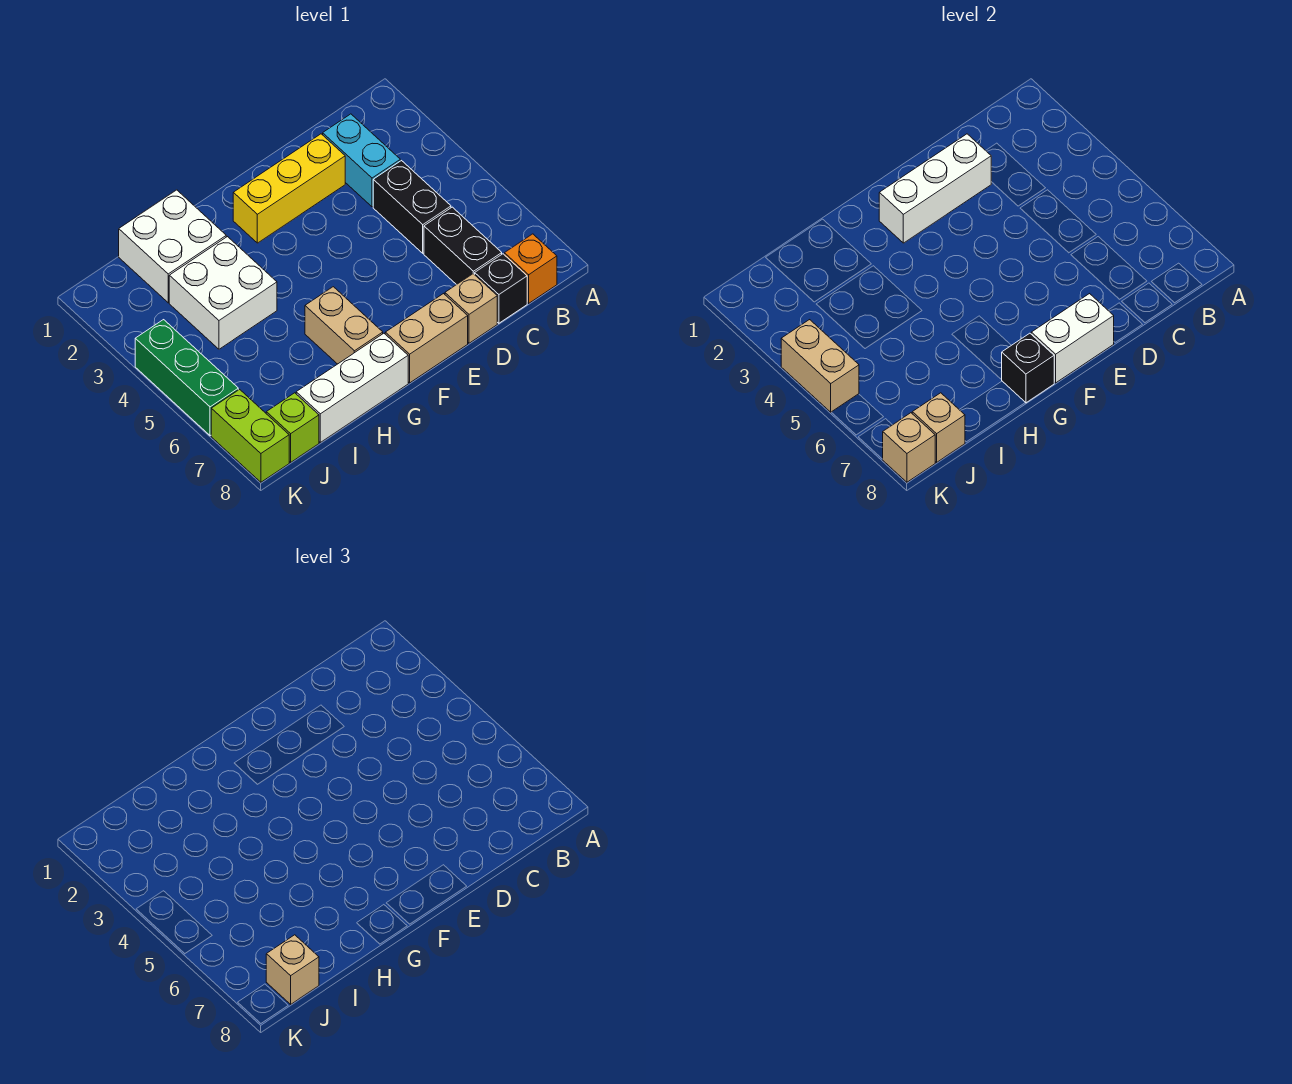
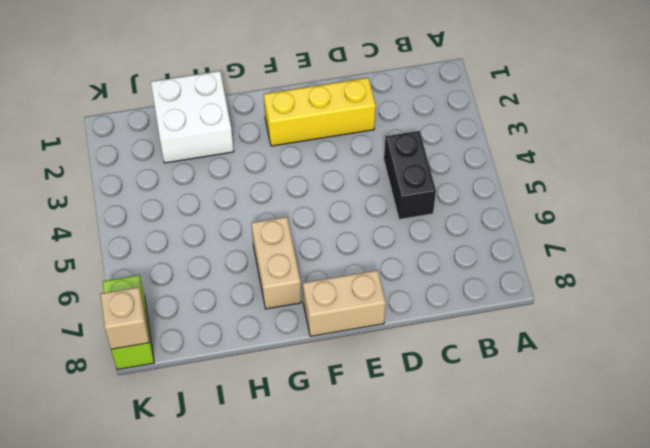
none -> orange 1x1 brick [504,234,557,303]
none -> cyan 1x2 brick [323,114,400,207]
none -> black 1x2 brick [424,207,502,285]

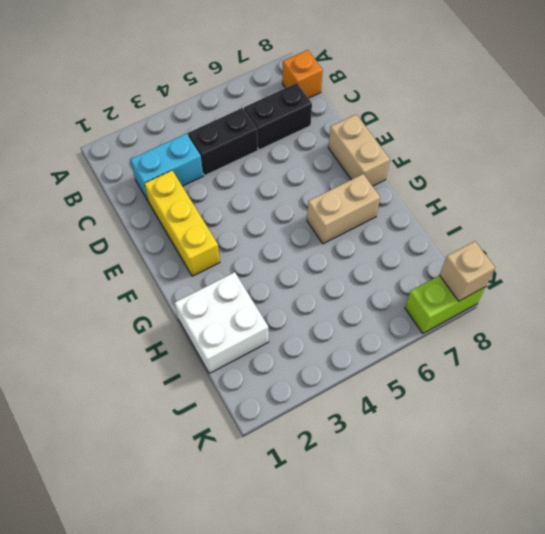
none -> black 1x1 brick [475,254,527,323]
none -> tan 1x1 brick [445,274,497,343]
none -> white 1x3 brick [296,333,408,442]

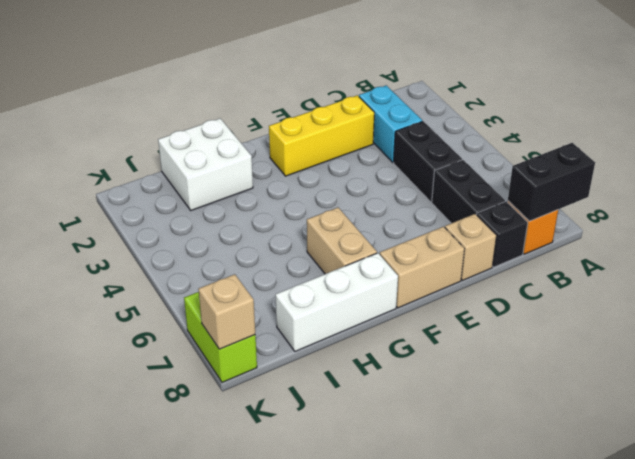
black 1x2 brick [508,143,595,221] -> none
none -> white 2x2 brick [169,237,277,349]
none -> lime 1x1 brick [266,393,319,462]
none -> green 1x3 brick [135,320,238,436]

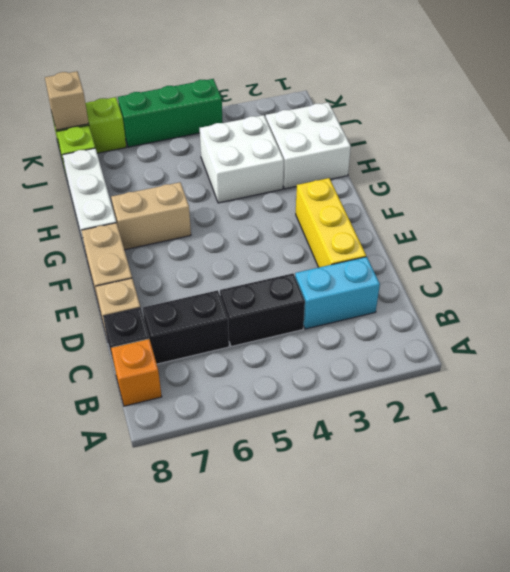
none -> white 1x3 brick [879,134,991,243]
none -> white 1x2 brick [1031,294,1114,383]
none -> black 1x1 brick [1002,333,1054,403]

